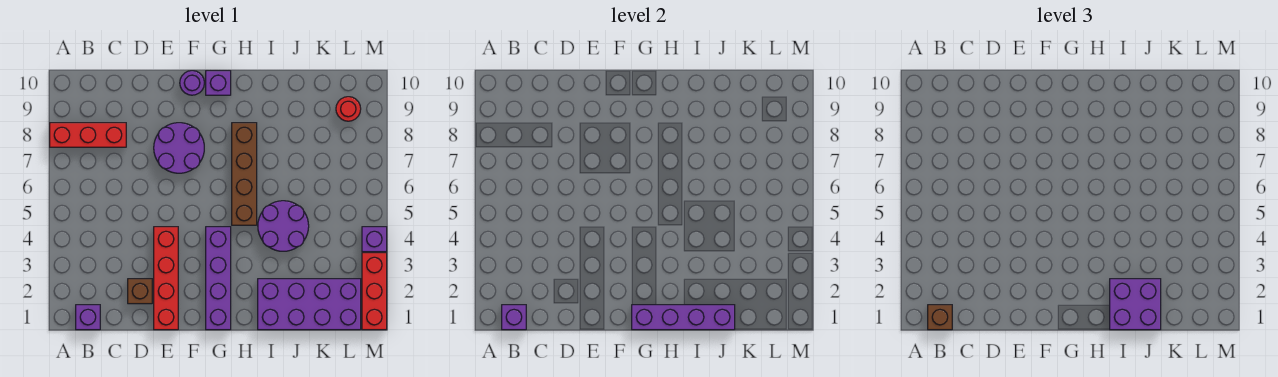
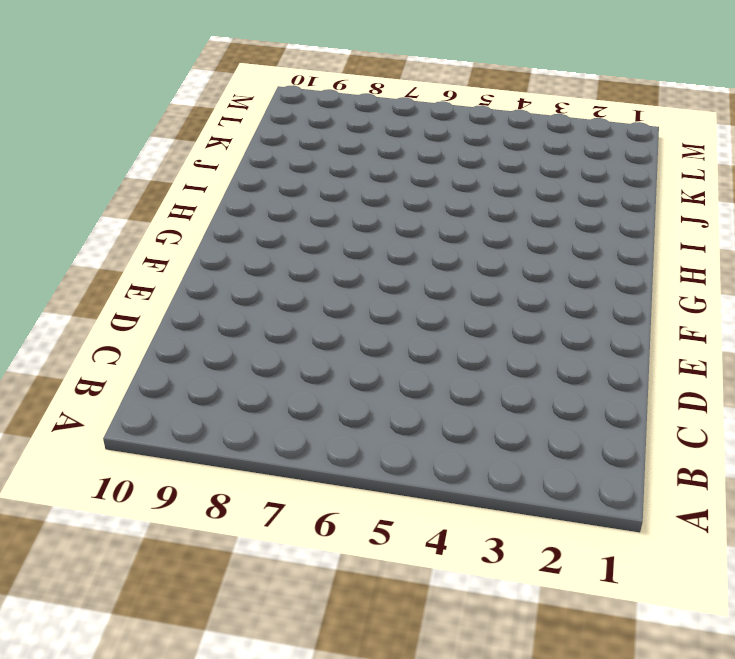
none -> red 1x3 brick [50,123,126,147]
none -> purple 1x1 brick [76,305,100,330]
none -> brown 1x1 brick [128,279,152,304]

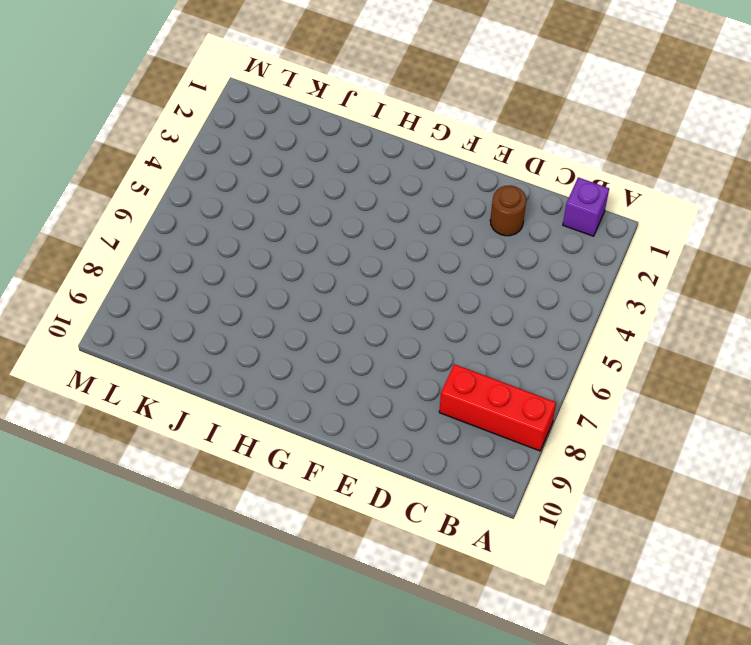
brown 1x1 round brick [490,185,526,236] -> brown 1x1 brick [128,279,152,304]
none -> red 1x4 brick [154,227,178,330]
none -> purple 2x2 round brick [154,123,204,173]
none -> purple 1x1 round brick [180,71,204,95]

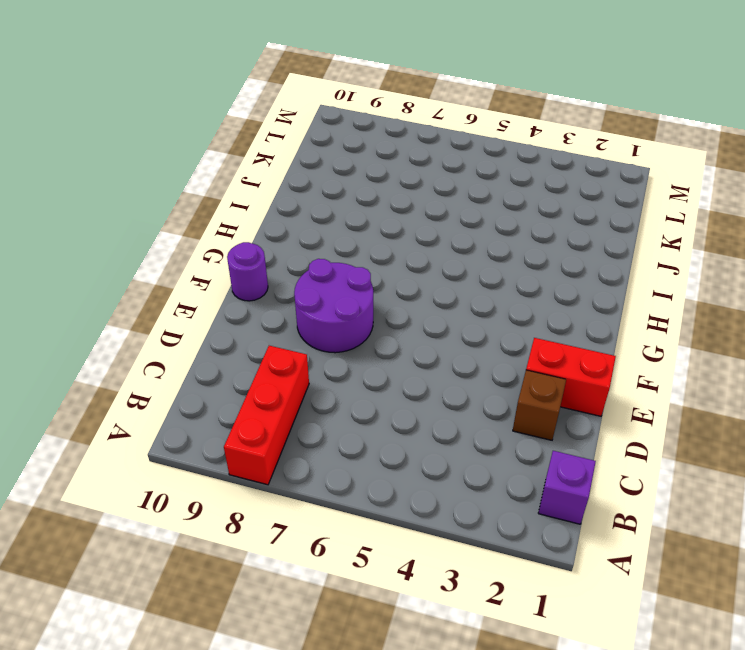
red 1x2 brick [526,338,616,416] -> red 1x4 brick [154,227,178,330]
none -> purple 1x4 brick [206,227,231,330]
none -> purple 1x1 brick [206,71,231,95]
none -> brown 1x4 brick [232,123,257,225]

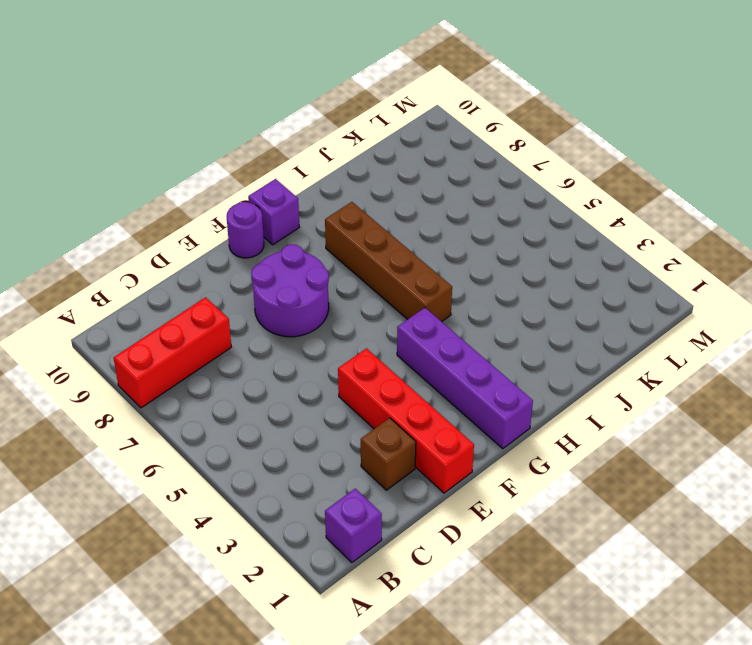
none -> purple 2x4 brick [258,279,361,330]
none -> purple 2x2 round brick [258,201,309,251]
none -> red 1x1 round brick [336,97,361,121]

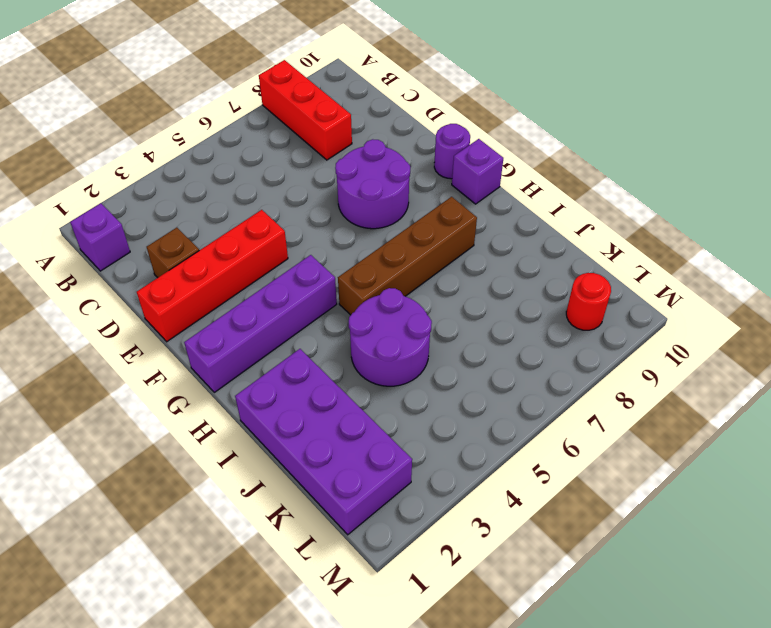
none -> red 1x3 brick [362,253,387,330]
none -> purple 1x1 brick [362,227,387,252]
none -> purple 1x1 brick [502,305,526,330]

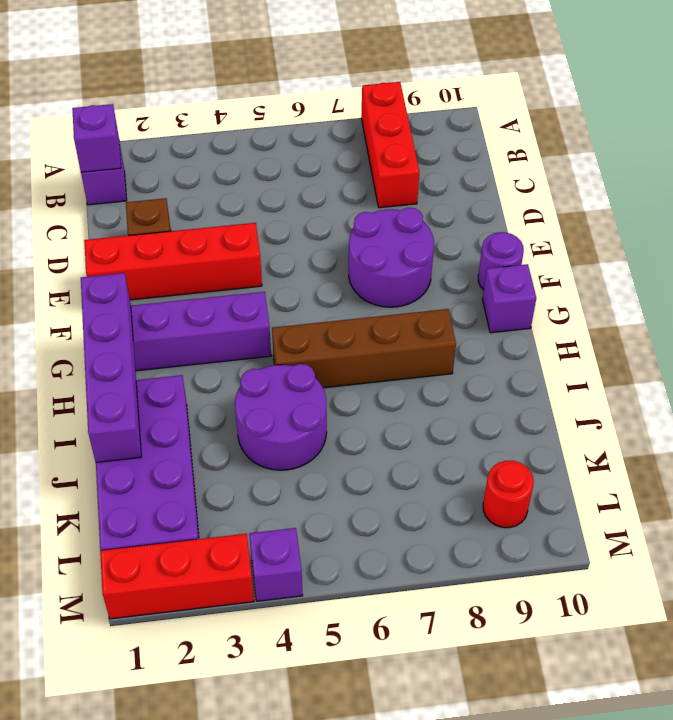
none -> brown 1x1 brick [928,305,952,330]
none -> purple 2x2 brick [1110,279,1161,330]

